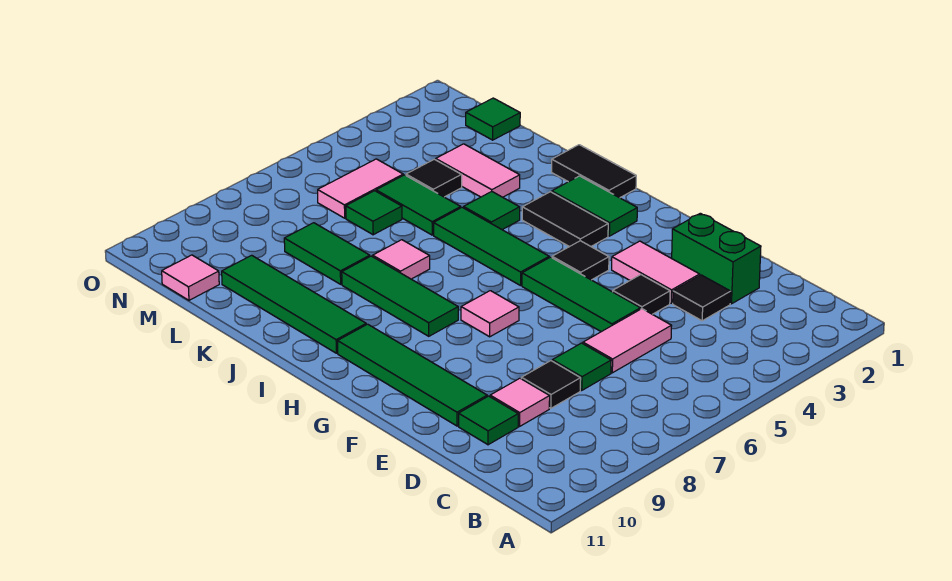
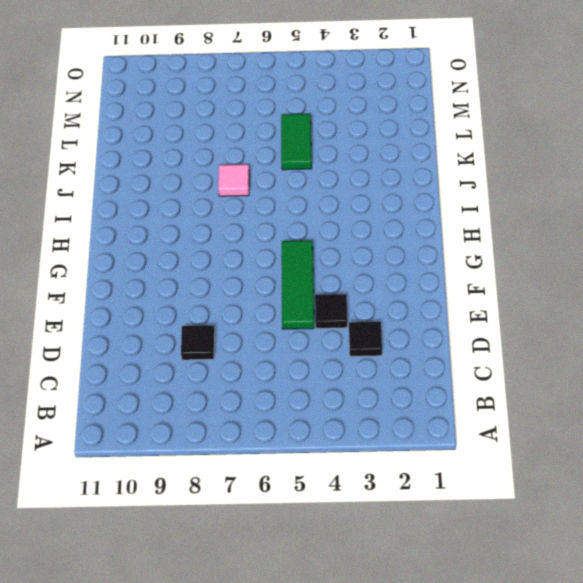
none -> green 1x2 brick [672,213,761,304]
none -> pink 1x2 tile [583,309,672,373]
none -> green 1x1 tile [552,343,611,390]

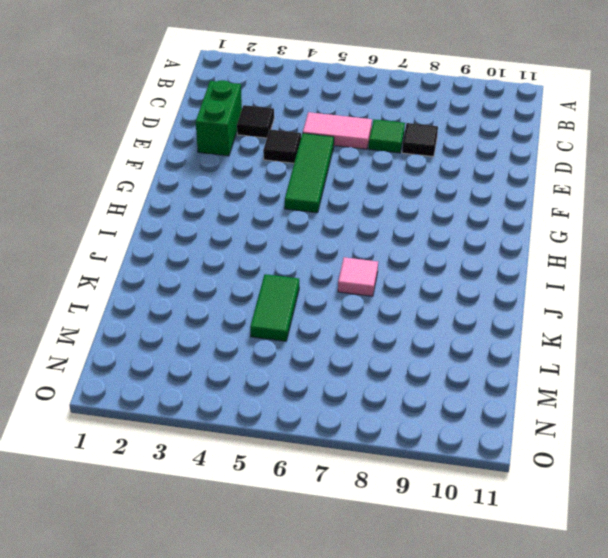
none -> pink 1x1 tile [490,378,550,426]
none -> green 1x1 tile [459,396,518,445]
none -> pink 1x2 tile [612,241,700,303]

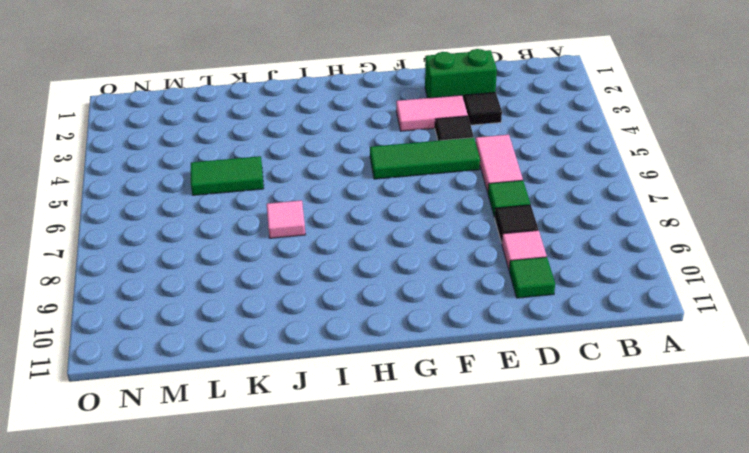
none -> green 1x4 tile [338,324,487,426]
none -> black 1x1 tile [552,241,609,280]
none -> pink 1x1 tile [461,291,519,337]

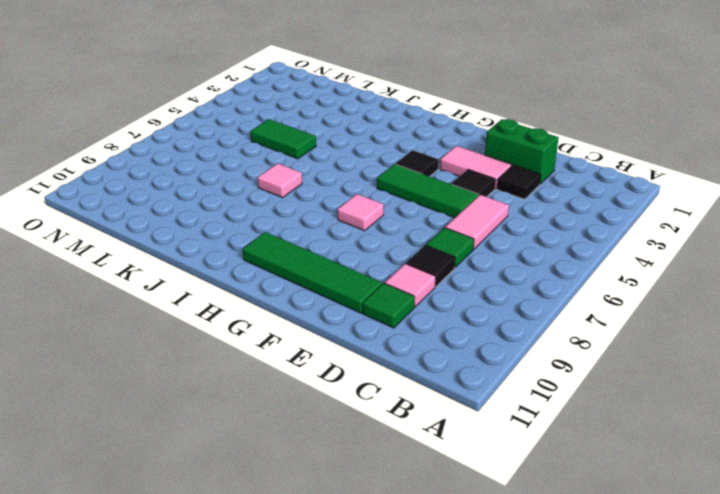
none -> green 1x2 tile [552,176,637,236]
none -> black 1x2 tile [522,192,608,247]
none -> green 1x3 tile [434,207,549,286]

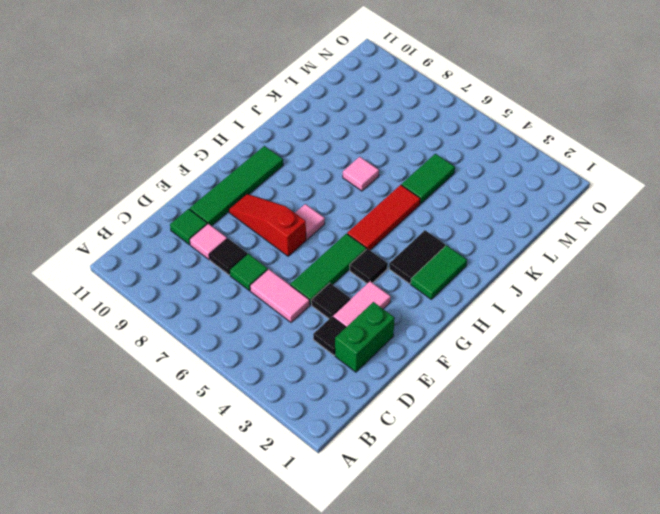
red 1x3 slope [229,194,306,256] -> none
red 1x3 tile [347,185,420,250] -> green 1x3 tile [434,207,549,286]
none -> green 1x3 tile [342,256,458,336]
none -> black 1x2 tile [552,145,636,198]
none -> green 1x4 tile [222,255,366,353]

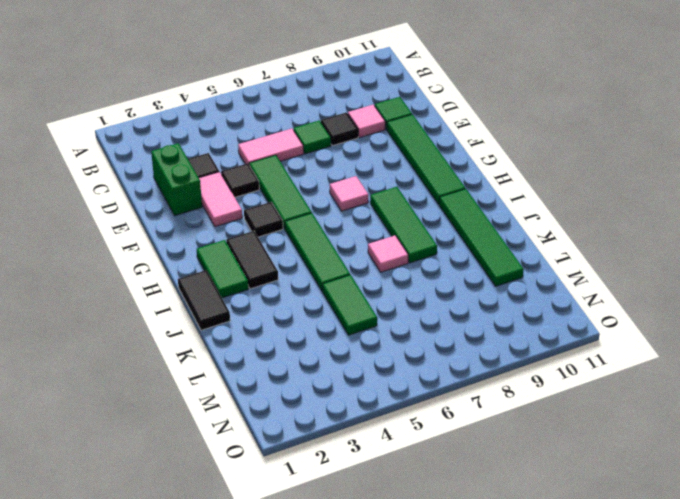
none -> green 1x1 tile [464,191,520,230]
none -> pink 1x2 tile [436,144,520,197]
none -> green 1x2 tile [284,223,370,284]

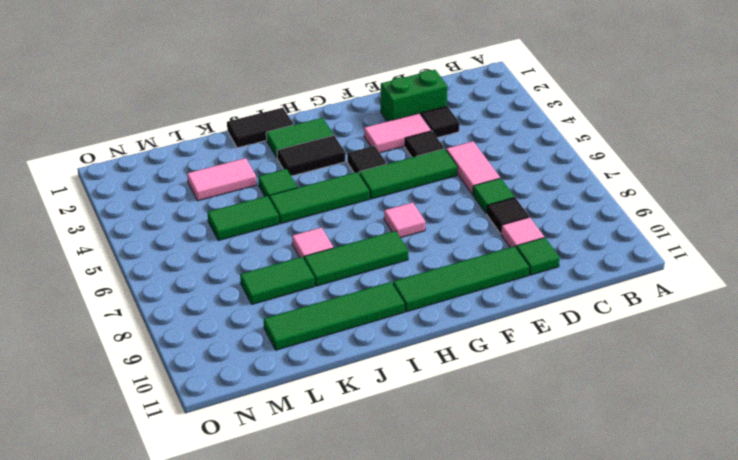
none -> black 1x1 tile [406,159,462,197]
none -> green 1x1 tile [346,191,402,235]
none -> green 1x1 tile [466,98,520,140]

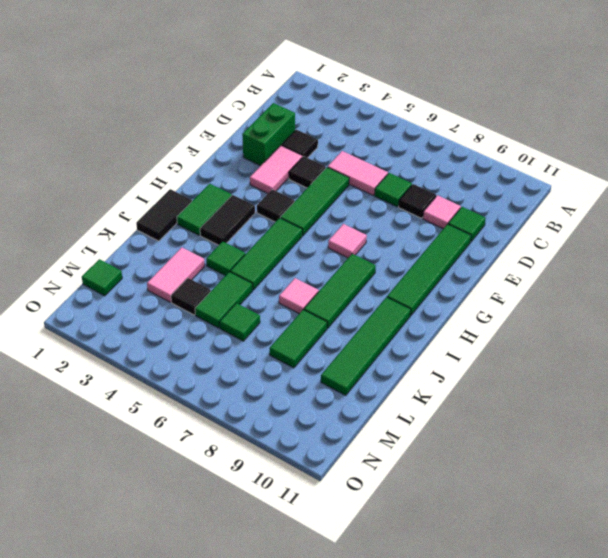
none -> pink 1x2 tile [318,159,403,218]
none -> pink 1x1 tile [162,255,219,300]

